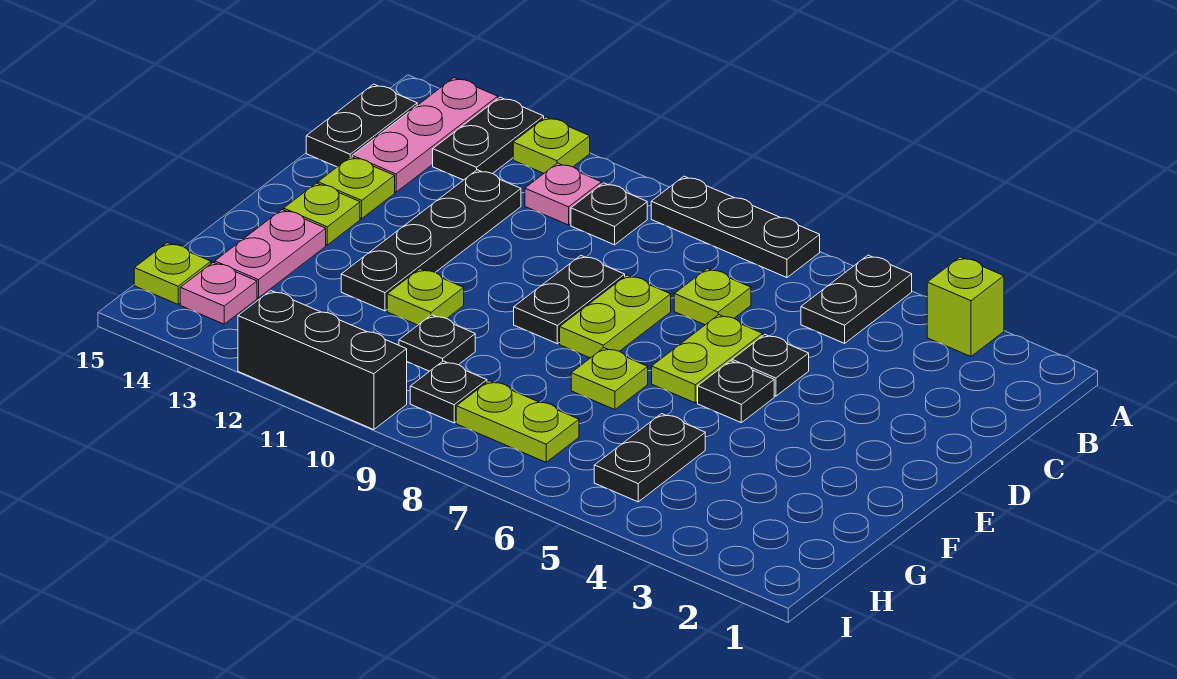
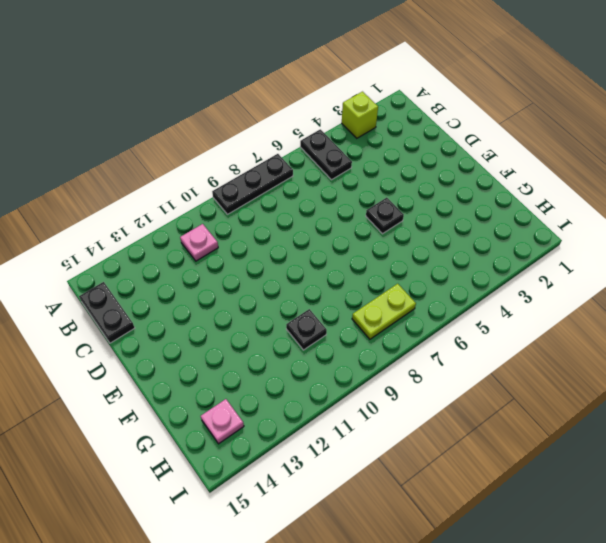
none -> lime 1x1 plate [513,117,590,173]
none -> black 1x2 plate [433,97,544,180]
none -> pink 1x3 plate [352,78,498,192]

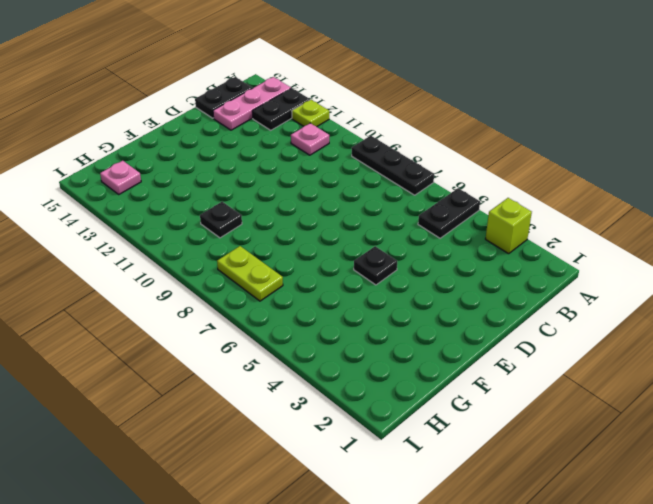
none -> black 1x1 plate [571,183,647,245]
none -> lime 1x1 plate [674,269,751,325]
none -> black 1x4 plate [341,170,521,311]

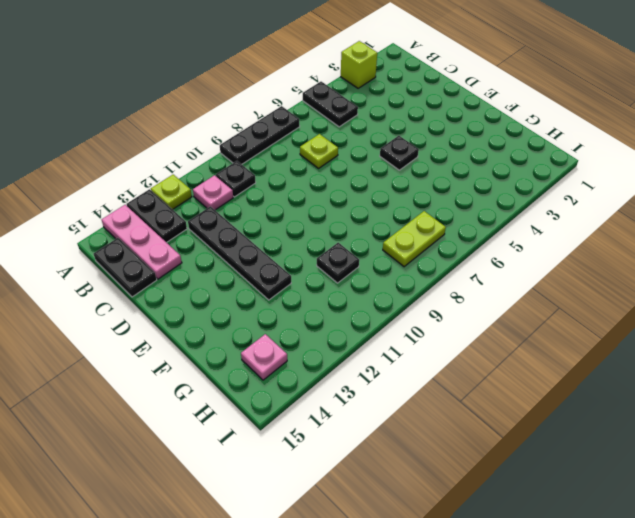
none -> black 1x1 plate [732,335,809,396]
none -> lime 1x2 plate [652,315,763,403]
none -> lime 1x2 plate [560,275,671,358]

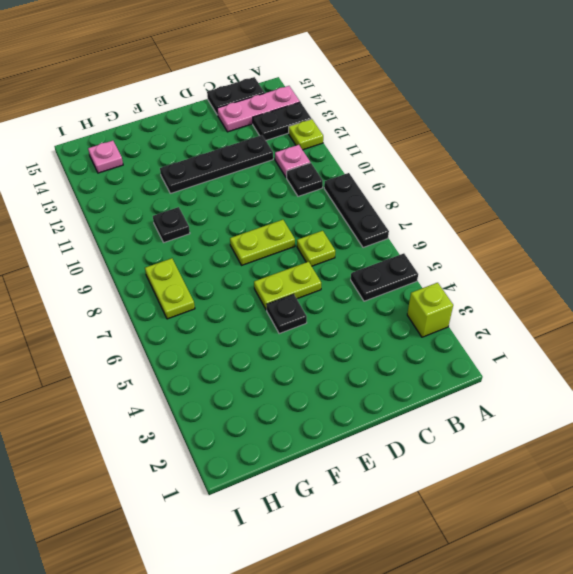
none -> black 1x1 plate [732,335,809,396]
none -> black 1x2 plate [514,256,625,344]
none -> lime 1x1 plate [318,157,395,219]

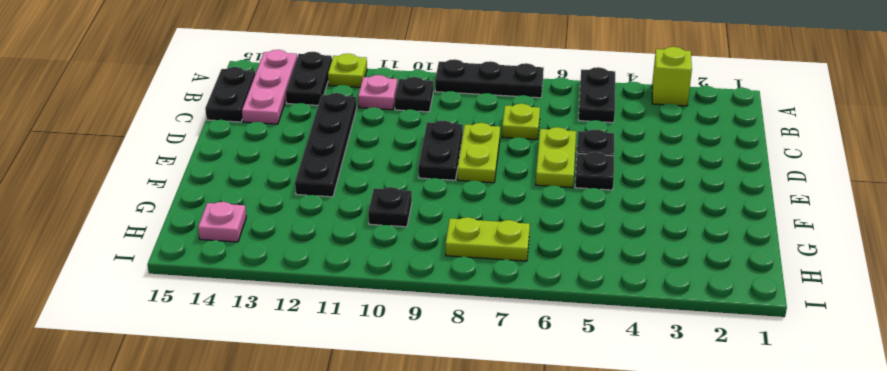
none -> lime 1x1 plate [318,157,395,219]
none -> lime 1x1 plate [284,183,360,245]
none -> lime 1x1 plate [571,348,648,410]

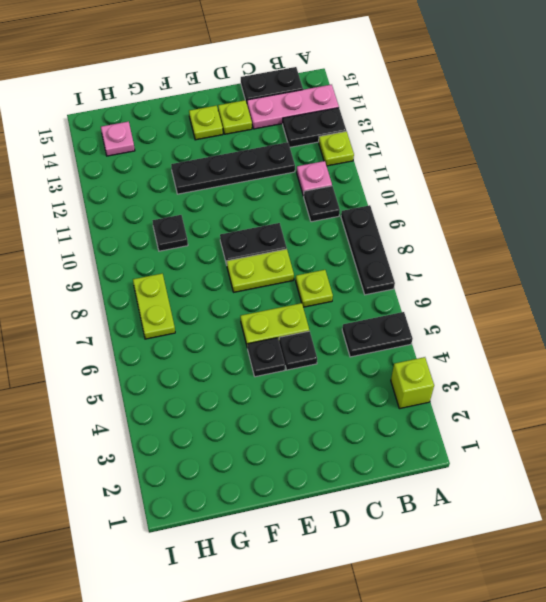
none -> lime 1x1 plate [571,348,648,410]
none -> lime 1x1 plate [387,269,464,325]
none -> pink 1x2 plate [215,210,326,298]

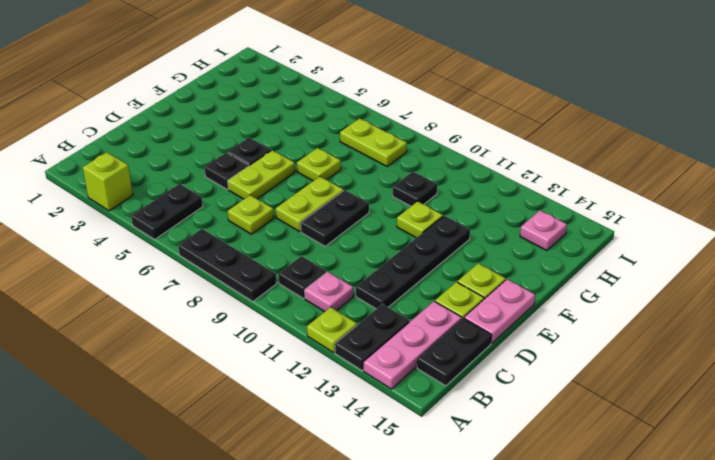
pink 1x2 plate [464,279,535,343] -> pink 1x2 plate moved to [215,210,326,298]
none -> black 1x2 plate [594,414,705,502]
none -> black 1x1 plate [410,361,487,423]
none -> lime 1x1 plate [134,243,211,304]

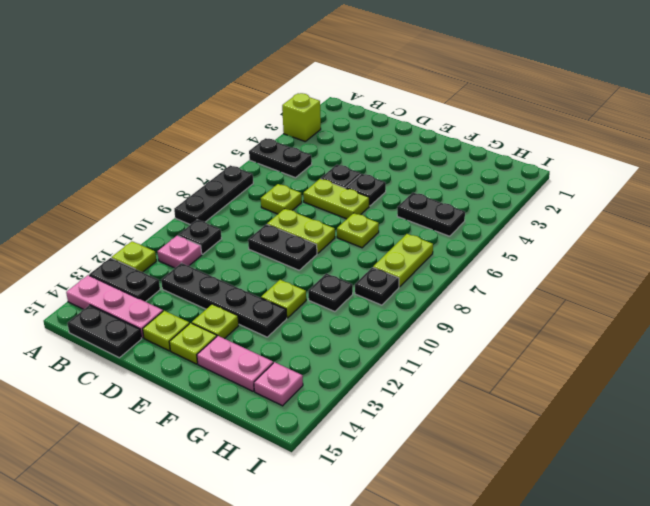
lime 1x1 plate [192,304,239,339] -> lime 1x1 plate moved to [134,243,211,304]
none -> black 1x3 brick [238,291,407,430]

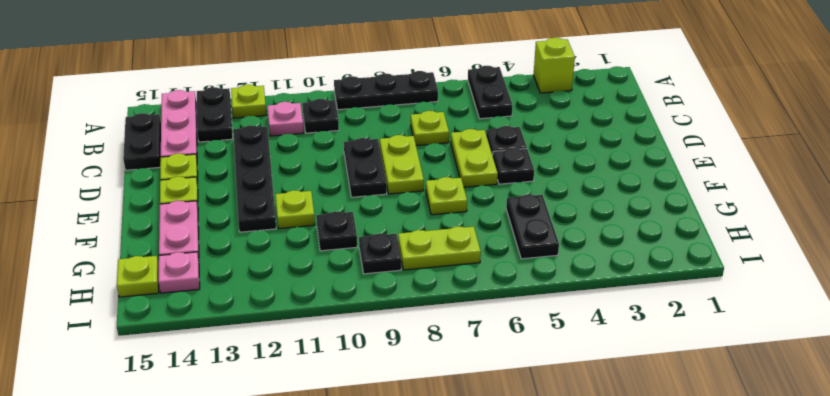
none -> black 1x3 brick [238,291,407,430]

